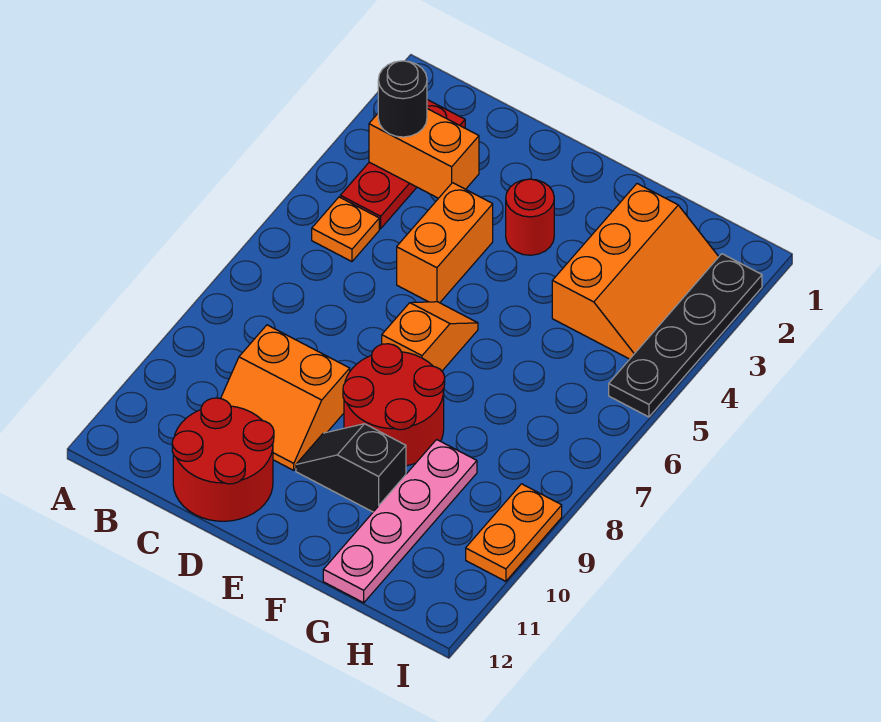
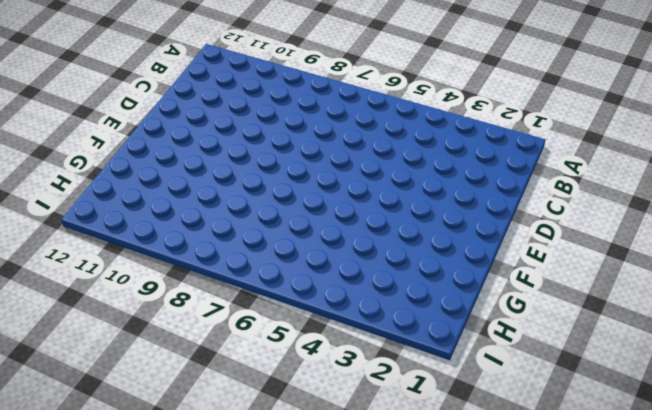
none -> red 1x3 plate [340,100,465,229]
none -> orange 1x1 plate [312,197,379,262]
none -> orange 2x2 slope [221,325,350,470]

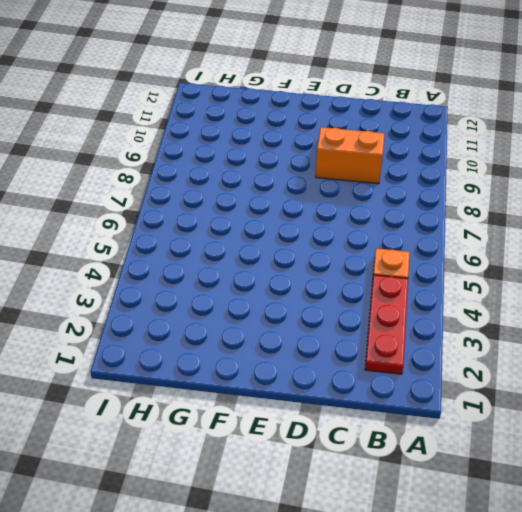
none -> red 2x2 round brick [172,398,274,521]
none -> orange 1x2 brick [397,183,493,303]
none -> red 1x1 round brick [506,179,554,255]

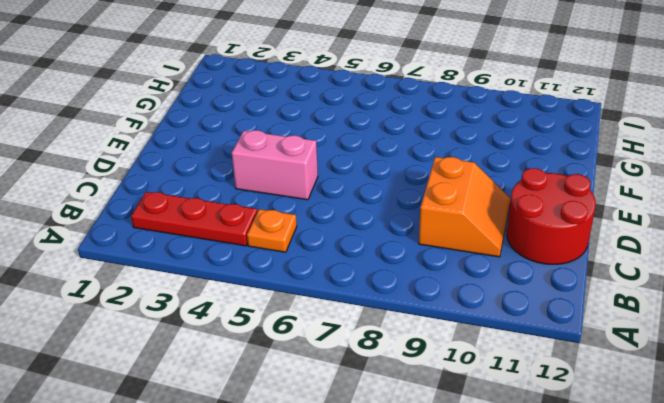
pink 1x2 brick [232,130,318,200] -> orange 1x2 brick [397,183,493,303]
none -> red 1x1 round brick [506,179,554,255]
none -> orange 1x2 slope [382,302,478,371]
none -> red 2x2 round brick [343,344,445,466]

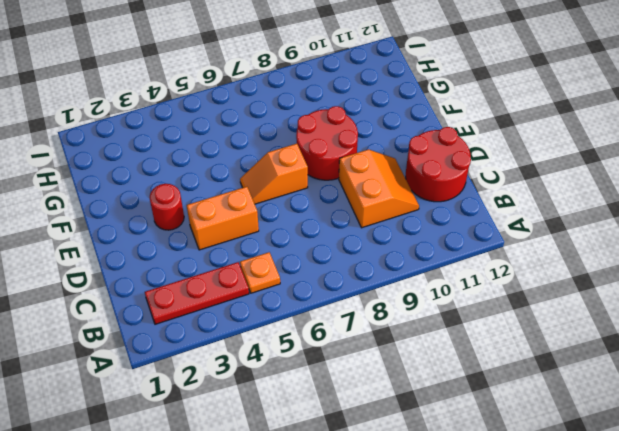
none -> black 1x2 slope [296,424,406,512]
none -> orange 2x3 slope [552,184,719,359]
none -> pink 1x4 plate [323,440,477,603]

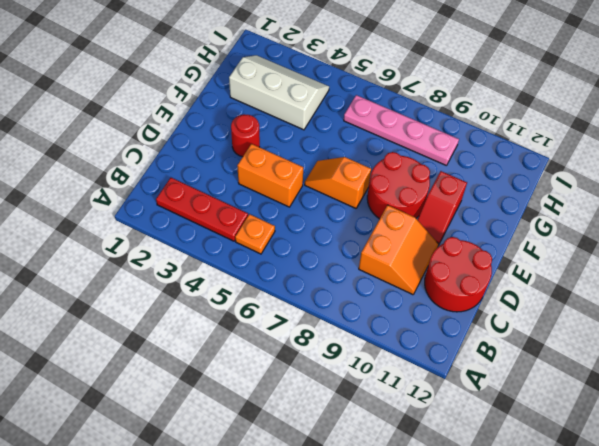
red 1x2 slope [418,171,467,244] -> black 1x2 slope [296,424,406,512]
white 2x3 slope [229,55,329,130] -> orange 2x3 slope [552,184,719,359]
pink 1x4 plate [344,95,459,166] -> pink 1x4 plate moved to [323,440,477,603]
none -> black 1x4 plate [609,254,762,417]
none -> orange 1x2 plate [466,484,562,581]
none -> orange 1x2 brick [369,109,479,198]

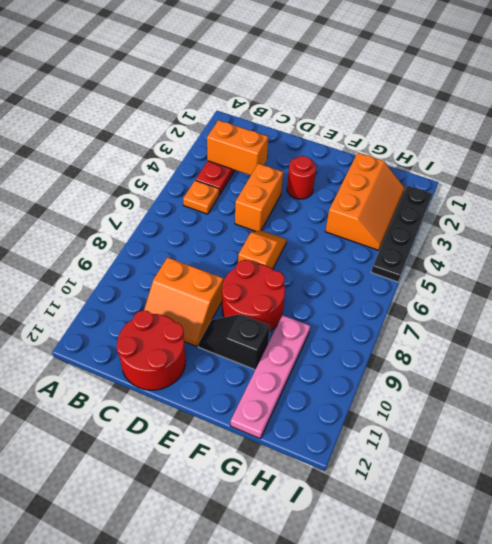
none -> orange 1x2 plate [466,484,562,581]
none -> black 1x1 round brick [378,61,427,137]

